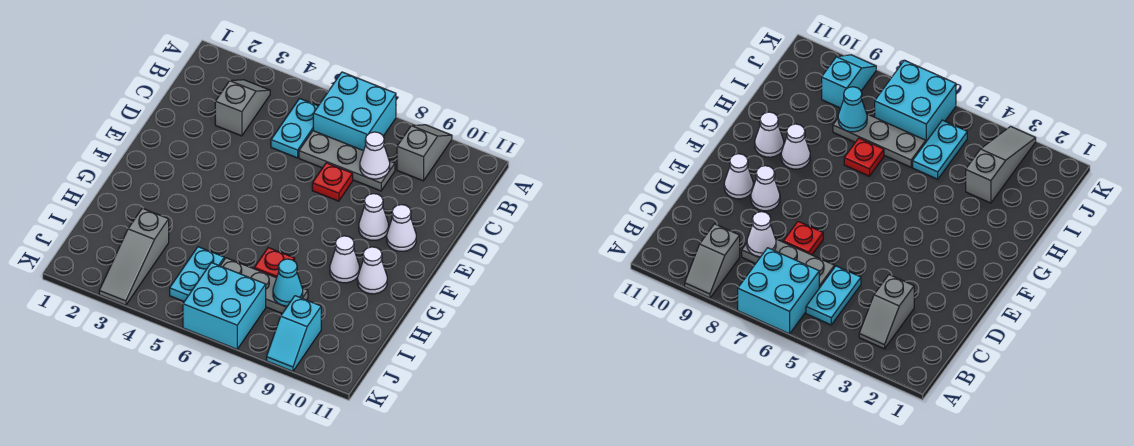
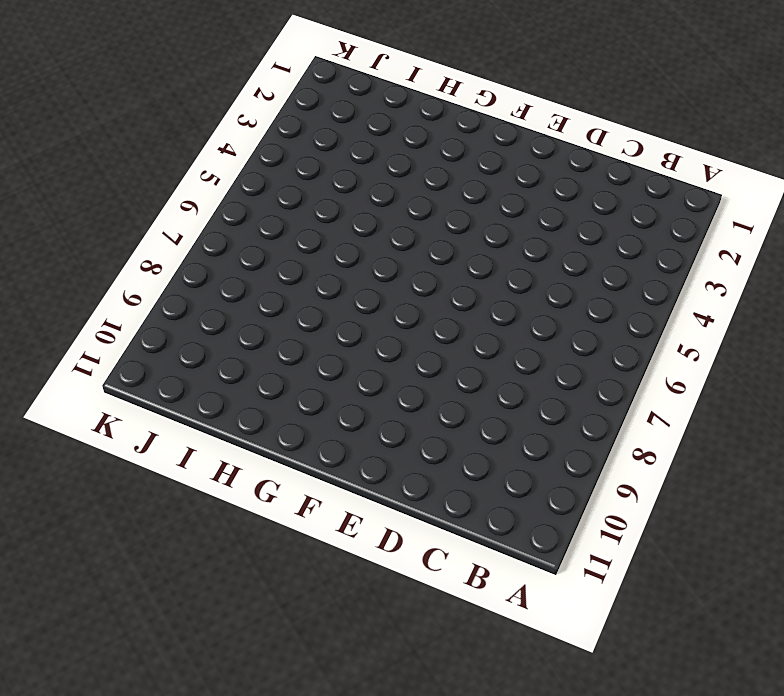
none -> cyan 2x2 brick [313,72,396,151]
none -> grey 1x2 slope [397,125,452,181]
none -> grey 1x2 slope [215,80,270,136]

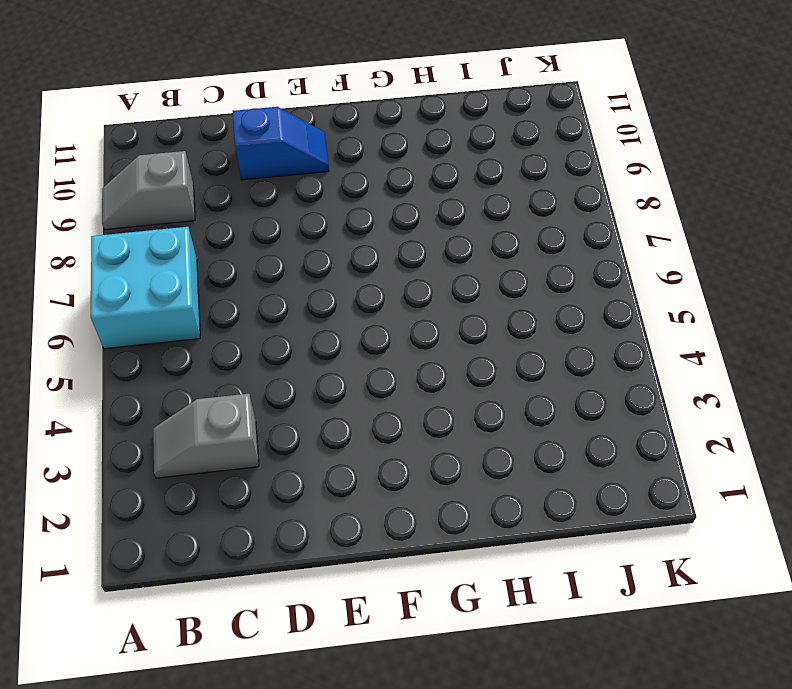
blue 1x2 slope [233,107,329,180] -> white 1x1 cone [387,205,416,251]
none -> cyan 1x2 plate [271,99,318,158]
none -> grey 1x3 plate [299,131,395,191]
none -> red 1x1 plate [312,163,353,201]

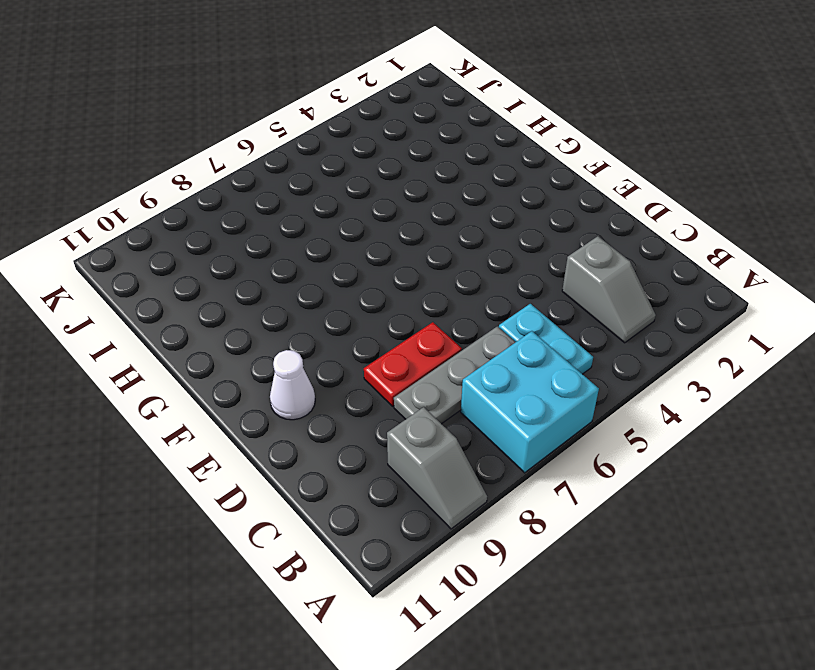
red 1x2 plate [364,322,462,406] -> red 1x1 plate [312,163,353,201]
none -> white 1x1 cone [359,194,388,240]
none -> white 1x1 cone [330,236,359,283]
none -> white 1x1 cone [358,247,387,294]

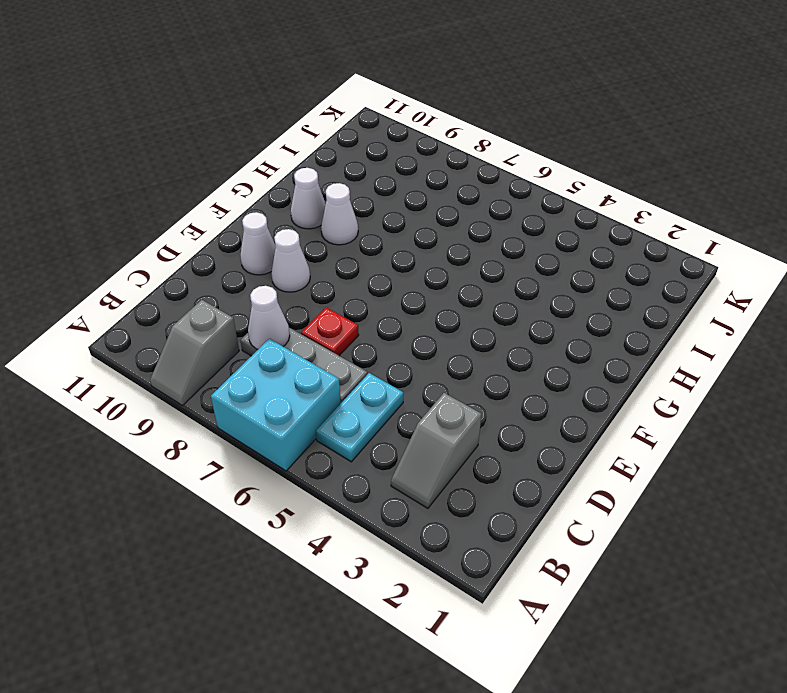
none -> red 1x1 plate [254,248,295,278]
none -> grey 1x3 slope [99,208,169,305]
none -> cyan 1x2 plate [170,247,224,302]

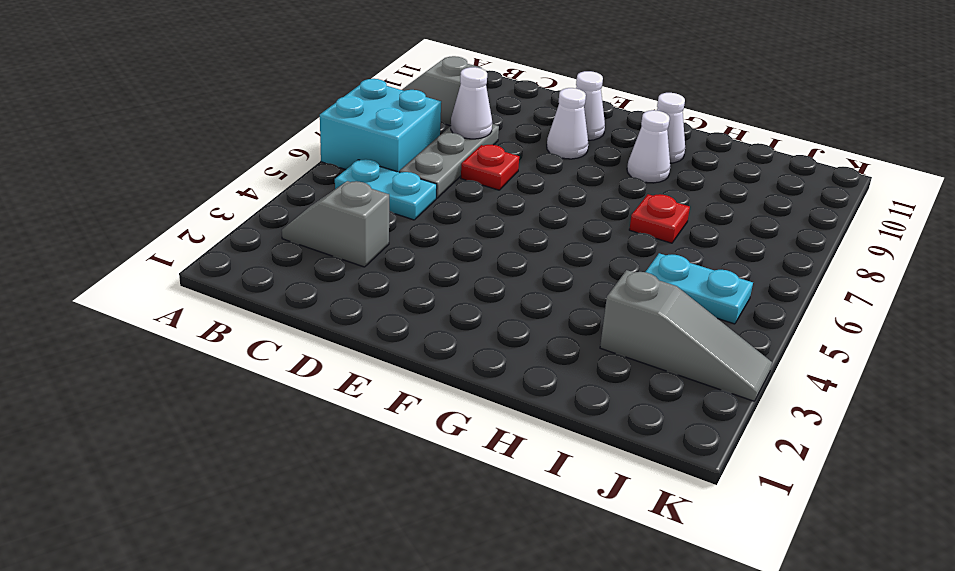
none -> grey 1x3 plate [220,258,308,313]
none -> cyan 2x2 brick [183,263,266,349]
none -> cyan 1x2 slope [267,296,321,371]

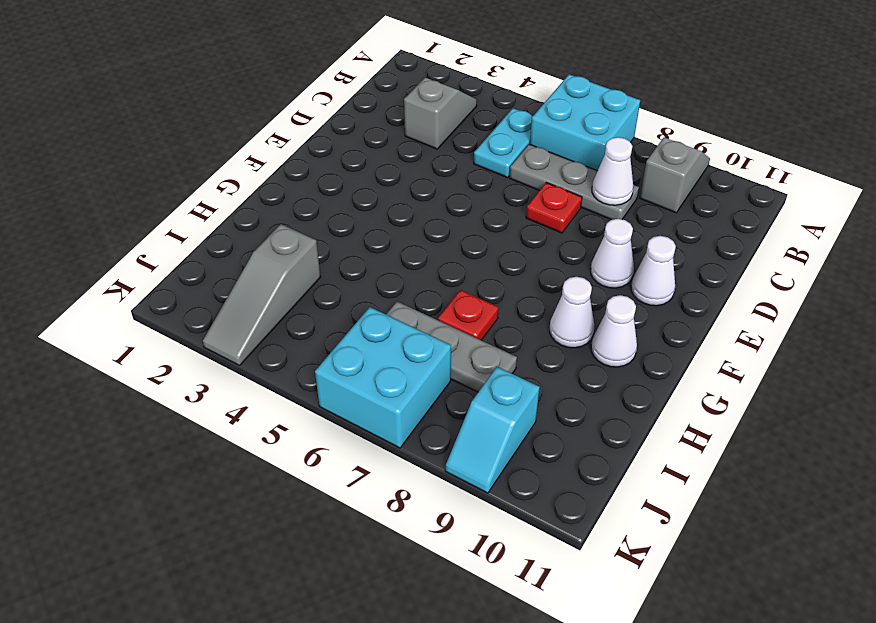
none -> cyan 1x2 plate [170,247,224,302]
none -> cyan 1x1 cone [273,259,303,306]

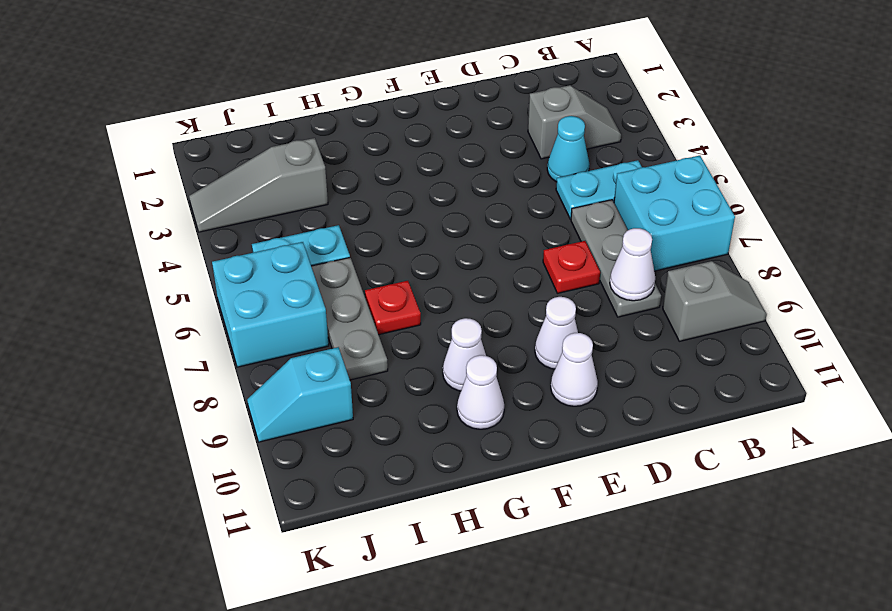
cyan 1x1 cone [547,116,589,182] -> cyan 1x1 cone moved to [273,259,303,306]

